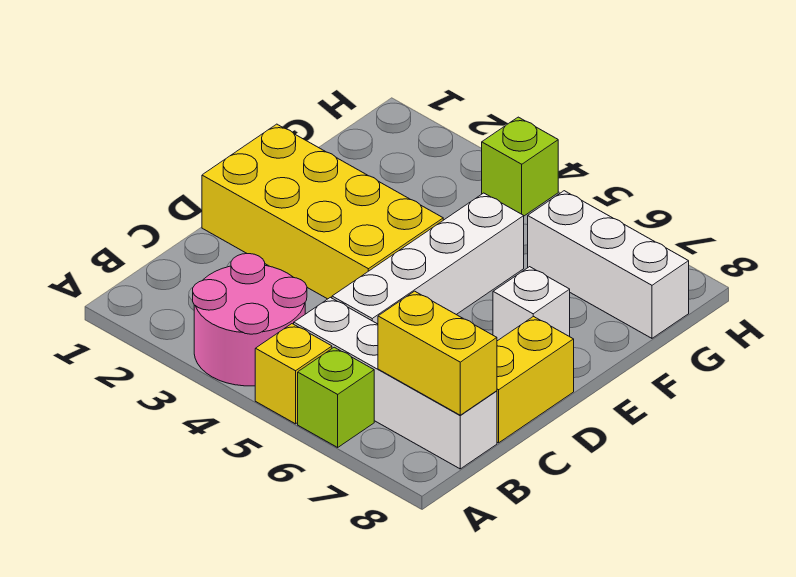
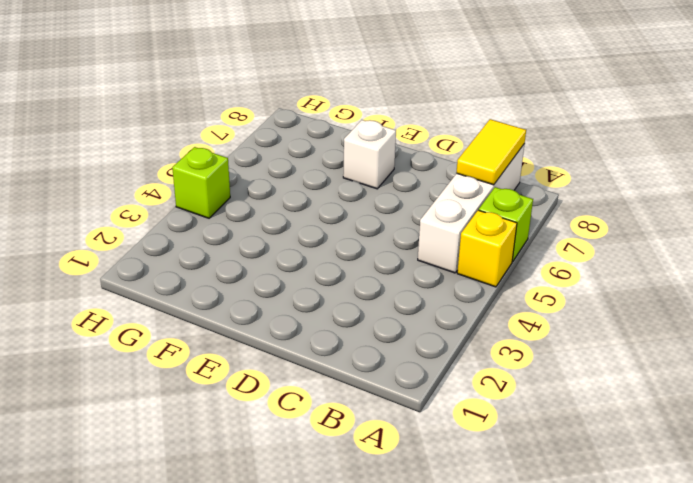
yellow 1x2 tile [456,119,526,185] -> yellow 1x2 brick [378,291,497,415]
none -> pink 2x2 round brick [193,254,307,386]
none -> white 1x4 brick [332,193,524,324]

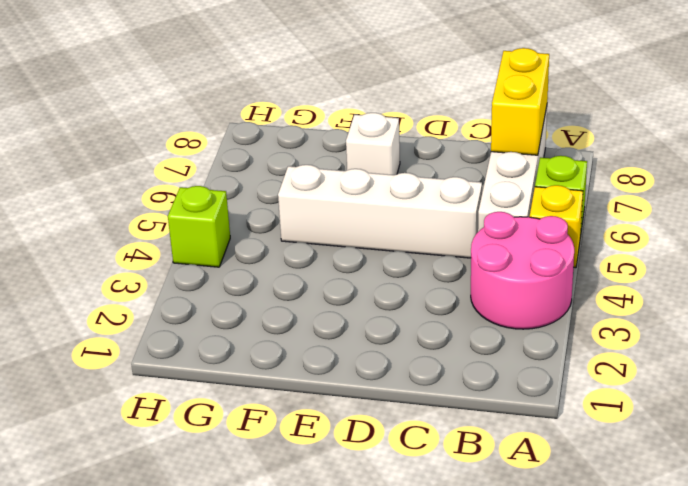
none -> yellow 1x2 brick [497,316,574,443]
none -> yellow 2x4 brick [202,124,443,299]

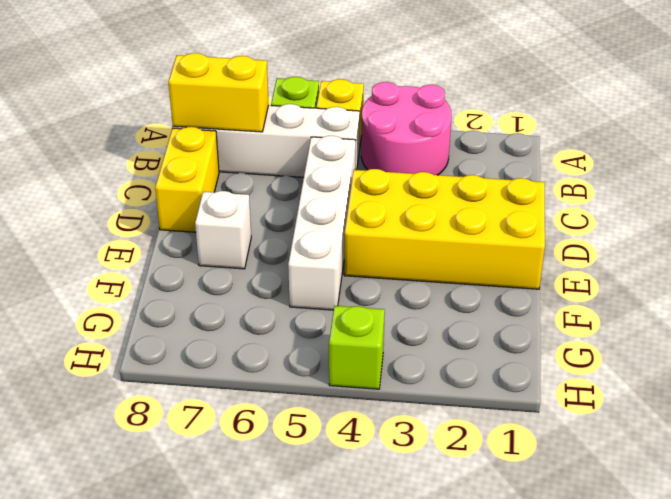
none -> white 1x3 brick [528,191,689,338]

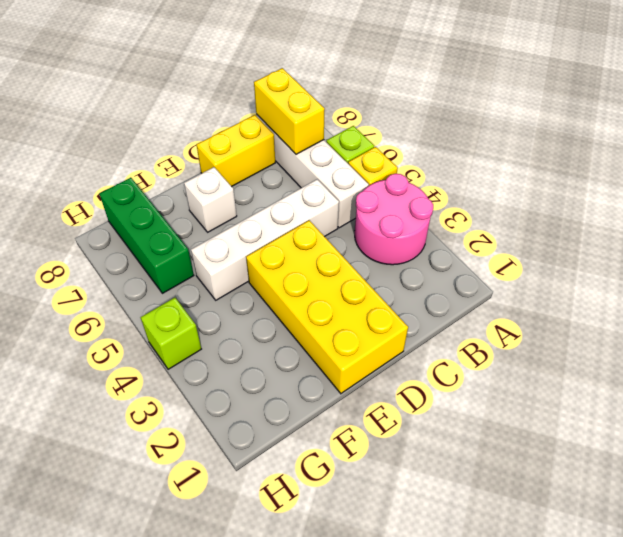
green 1x3 brick [100,178,194,293] -> white 1x3 brick [528,191,689,338]

